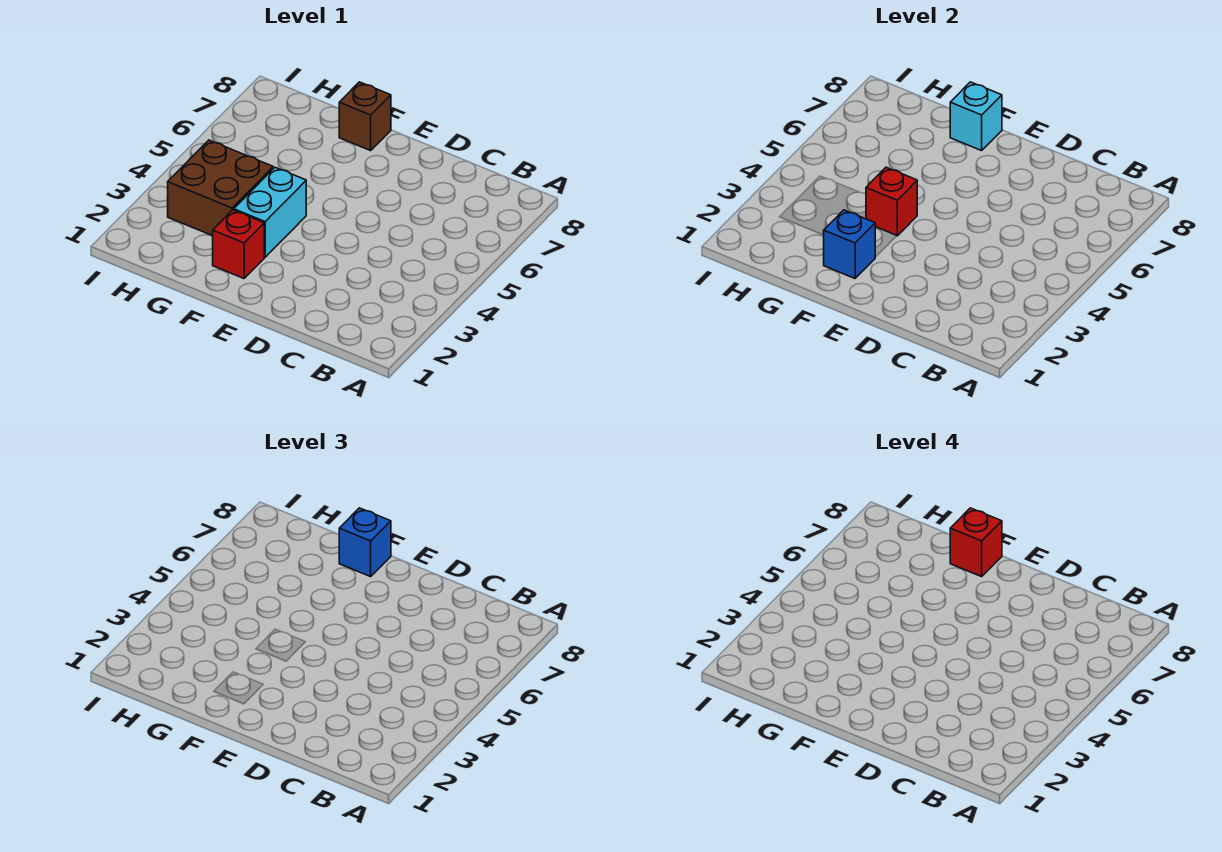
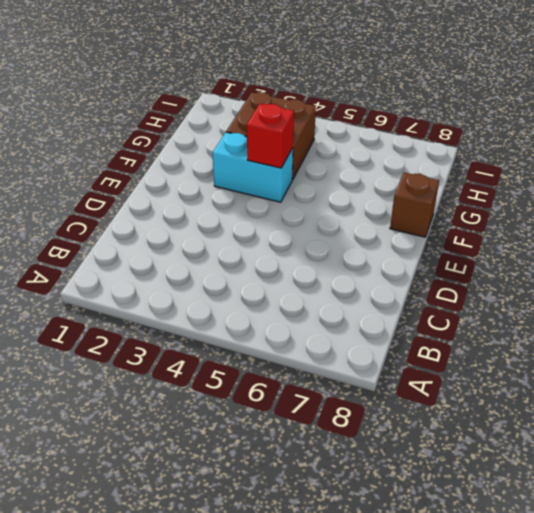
none -> red 1x1 brick [213,210,264,278]
none -> blue 1x1 brick [824,210,876,278]

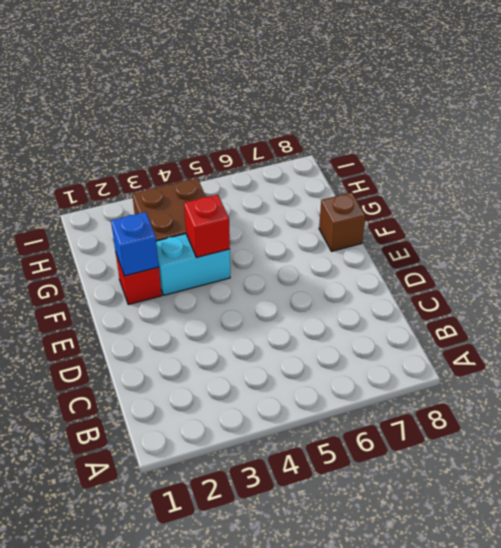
none -> cyan 1x1 brick [950,82,1002,151]
none -> blue 1x1 brick [339,508,391,577]

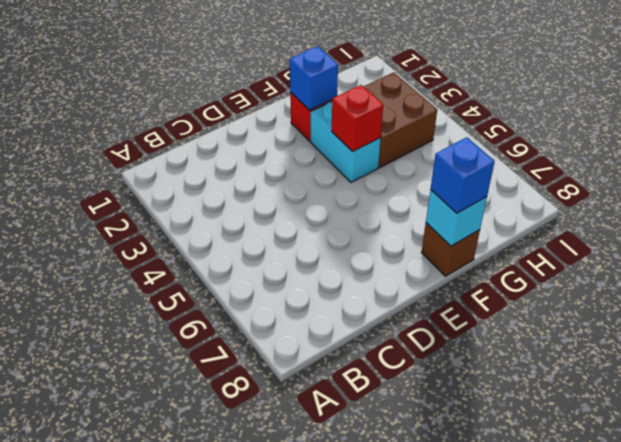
none -> red 1x1 brick [950,508,1002,577]

